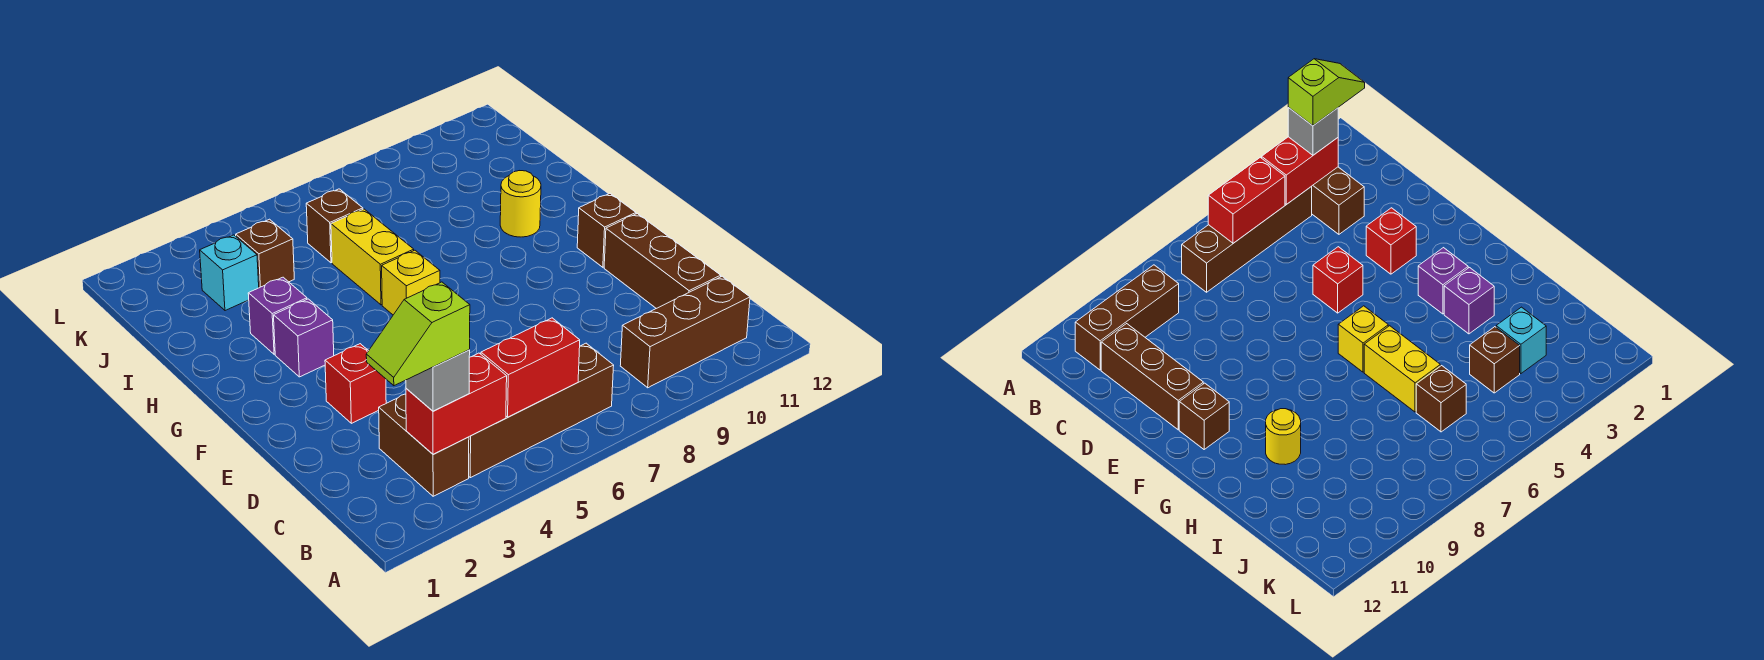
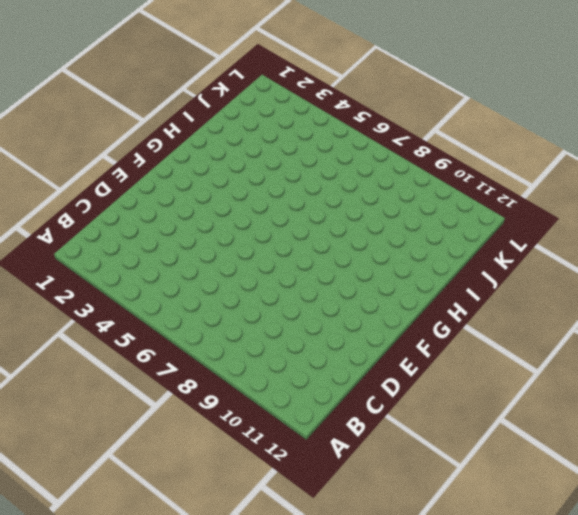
none -> brown 1x2 brick [379,394,469,496]
none -> brown 1x4 brick [469,343,614,478]
none -> brown 1x3 brick [620,276,750,388]

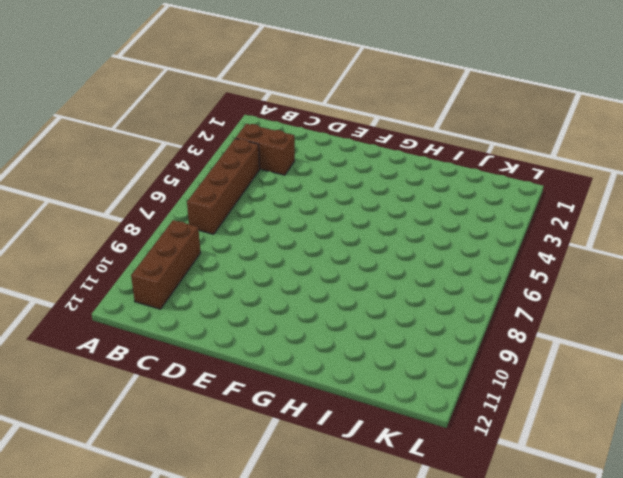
none -> brown 1x3 brick [604,214,721,309]
none -> red 1x1 brick [325,344,386,423]
none -> red 1x1 brick [1313,247,1363,313]

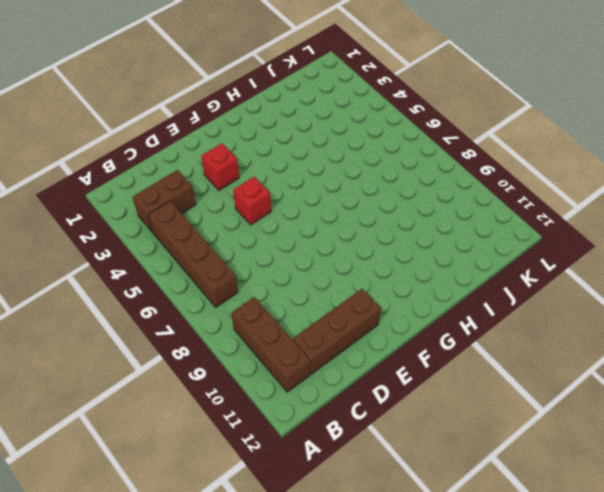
none -> brown 1x1 brick [577,194,636,267]
none -> purple 1x1 brick [274,299,334,377]
none -> yellow 1x1 brick [382,250,440,315]

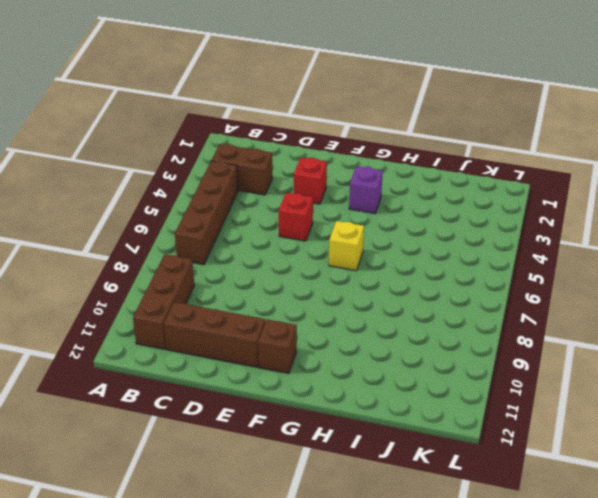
none -> purple 1x1 brick [248,277,307,354]
none -> yellow 1x2 brick [331,209,414,305]
none -> yellow 1x1 round brick [500,171,541,237]

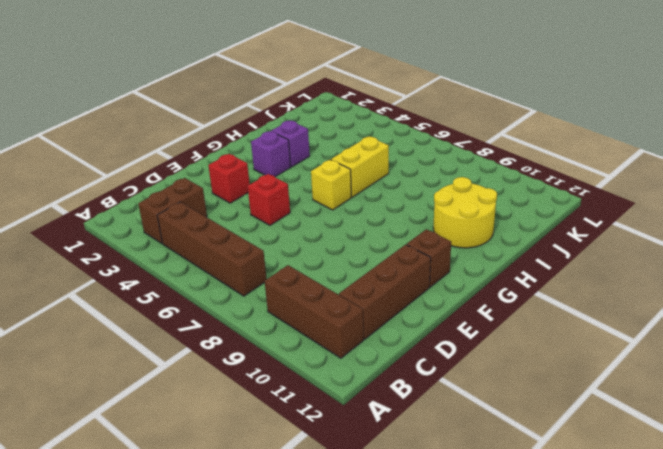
yellow 2x2 round brick [433,177,497,248] -> yellow 1x1 round brick [500,171,541,237]
none -> cyan 1x1 brick [200,235,259,311]
none -> brown 1x1 brick [236,219,294,288]
none -> brown 1x1 brick [306,189,363,263]

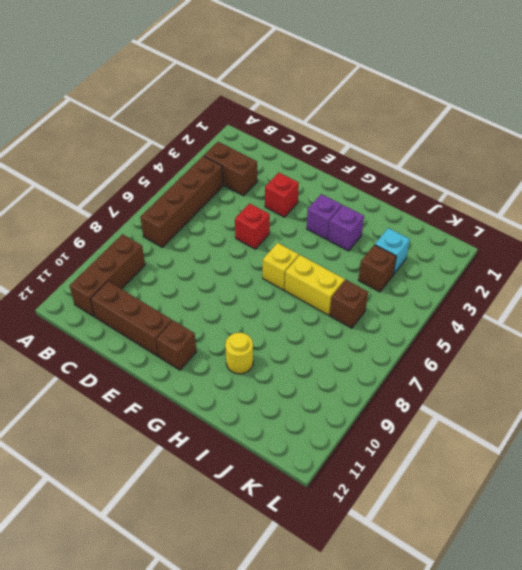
none -> red 1x2 brick [406,353,507,454]
none -> red 1x2 brick [481,318,580,417]
none -> grey 1x1 brick [406,350,470,411]

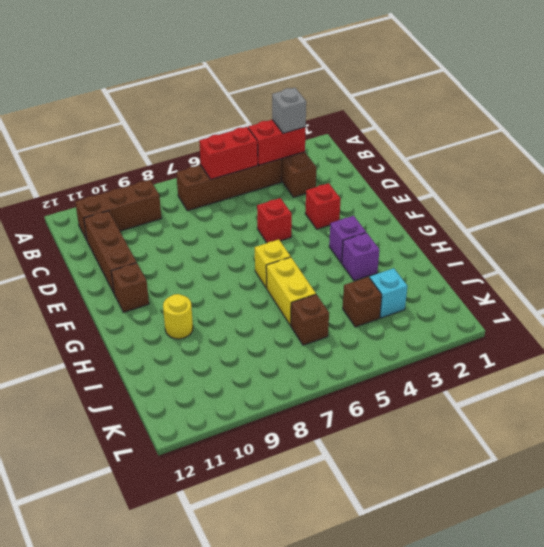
none -> lime 1x2 slope [366,282,470,386]

